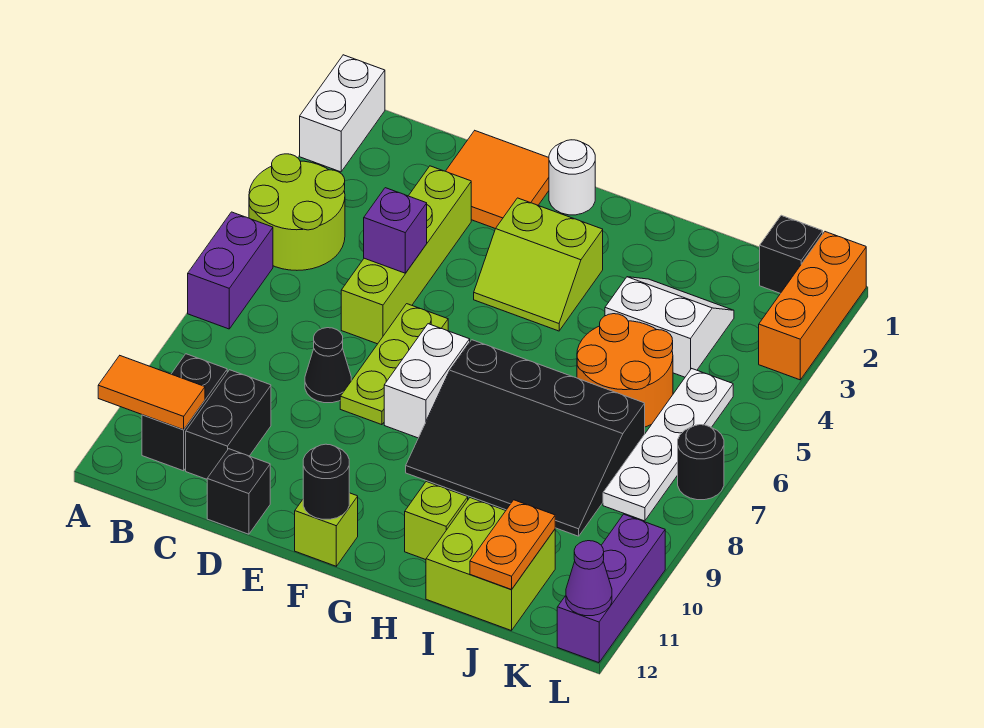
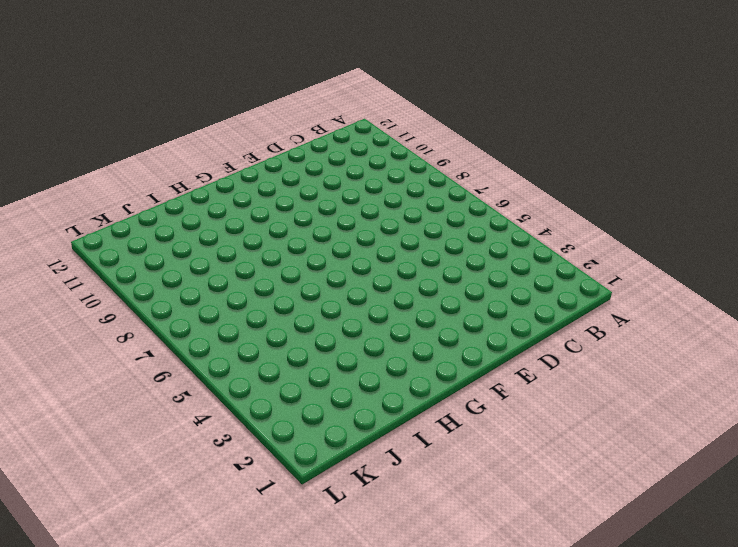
none -> white 1x2 brick [300,55,385,172]
none -> lime 2x2 round brick [249,154,345,270]
none -> purple 1x2 brick [188,212,273,329]

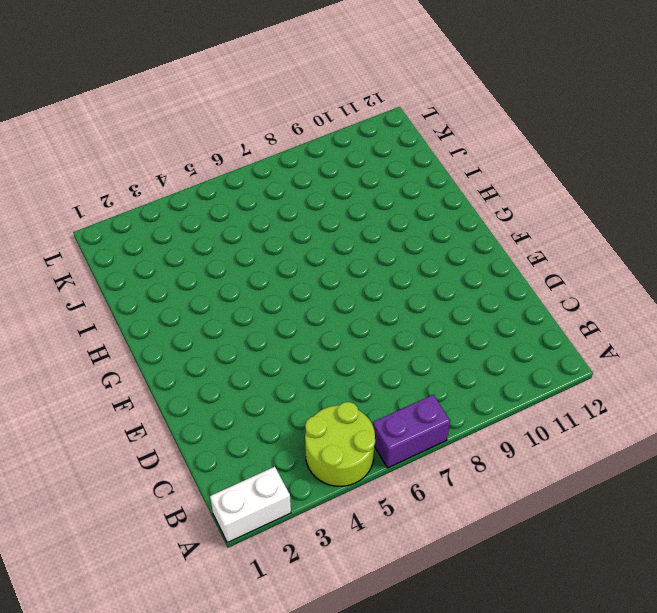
none -> black 1x2 brick [142,354,227,471]
none -> black 1x2 brick [186,370,271,479]
none -> orange 2x2 tile [446,131,549,229]

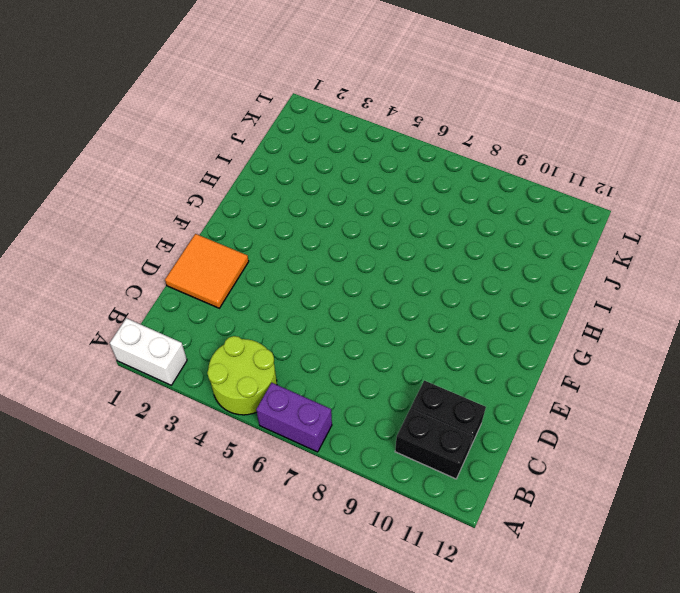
none -> lime 1x4 brick [341,166,471,344]
none -> black 1x1 cone [305,328,351,403]
none -> black 1x1 brick [207,449,270,534]

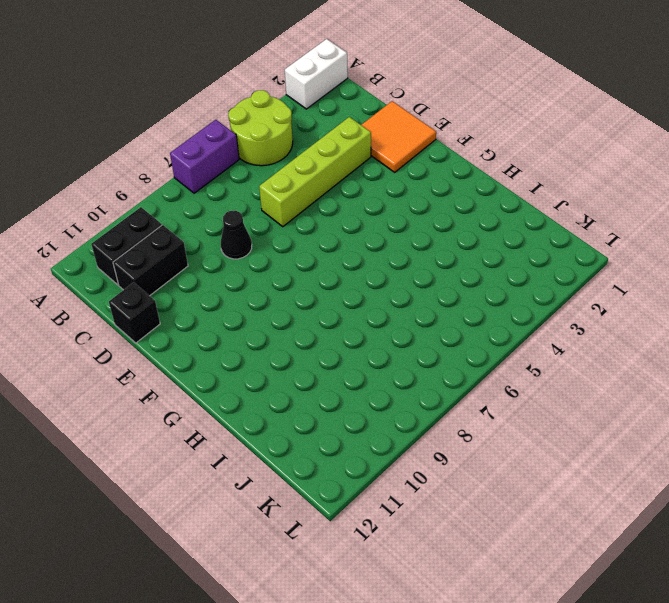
none -> lime 1x3 plate [340,304,448,425]
none -> white 1x1 round brick [549,140,595,215]
none -> lime 2x2 slope [474,198,603,331]

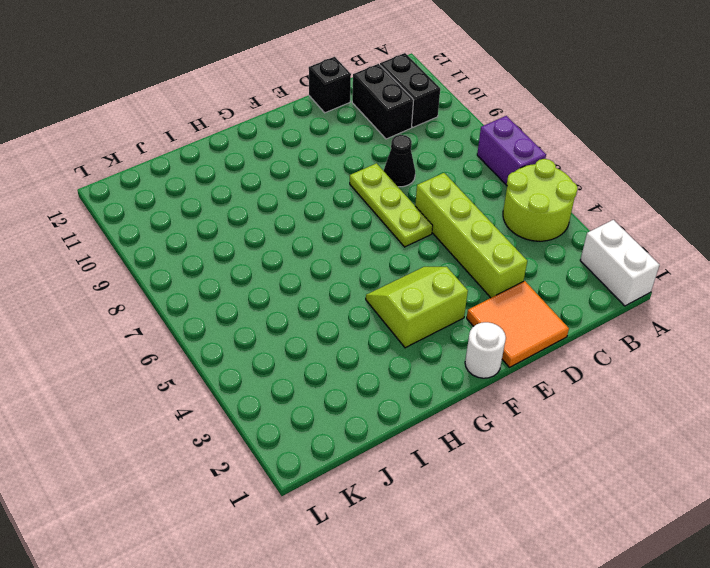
none -> white 1x2 brick [384,324,470,438]
none -> lime 1x1 brick [295,493,358,566]
none -> black 3x4 slope [406,340,645,536]

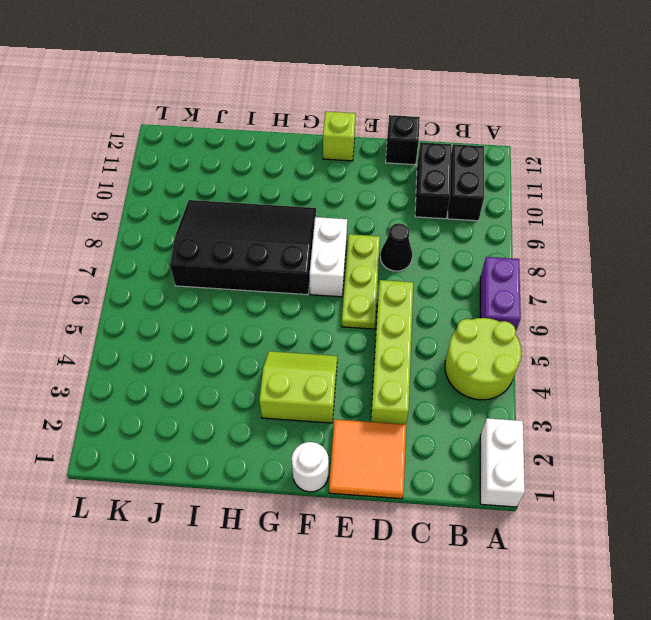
none -> lime 1x1 brick [405,482,468,560]
none -> white 2x2 slope [605,277,734,377]
none -> orange 2x2 round brick [577,314,673,427]

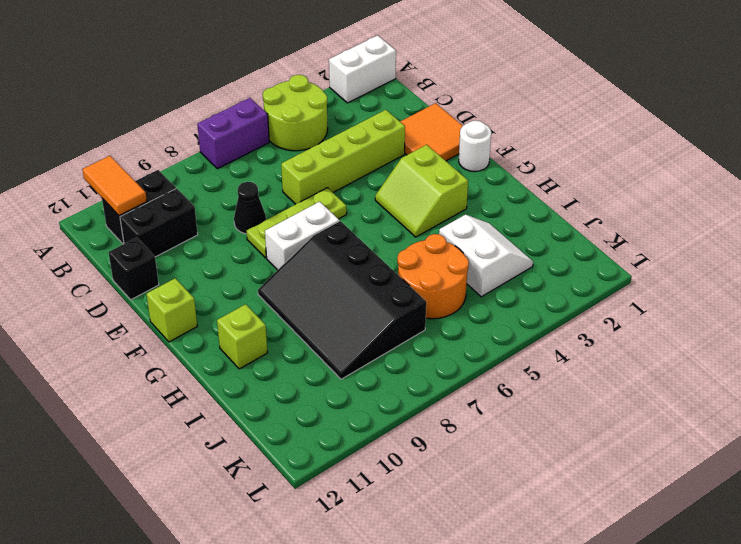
none -> lime 2x2 brick [426,498,555,631]
none -> black 1x1 brick [760,215,823,293]
none -> white 1x4 plate [603,369,733,521]

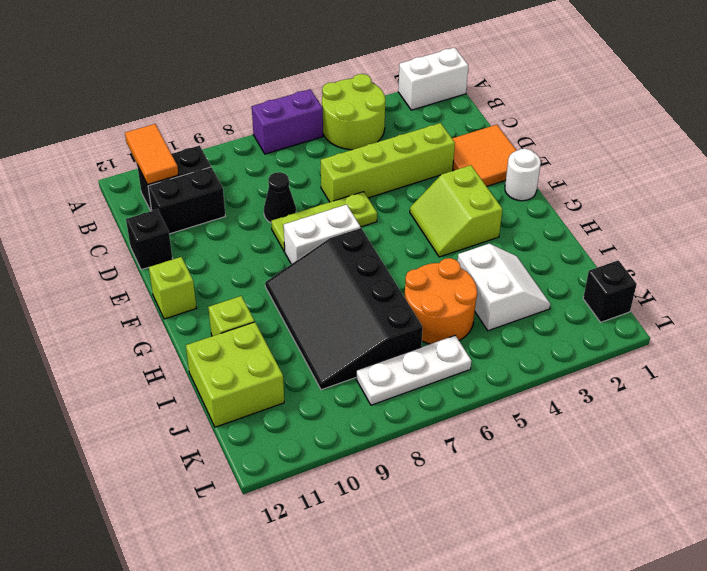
white 1x3 plate [356,336,471,405] -> white 1x4 plate [603,369,733,521]
none -> orange 1x3 brick [759,232,866,380]
none -> black 1x1 round brick [678,425,724,500]
none -> purple 1x3 brick [557,514,665,663]

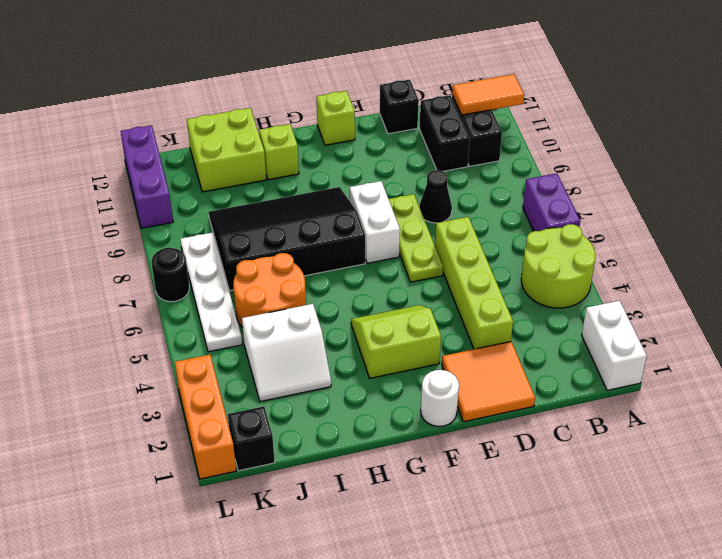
none -> purple 1x1 brick [364,188,427,273]
none -> black 1x1 round brick [303,444,349,519]
none -> orange 1x2 plate [470,500,555,589]

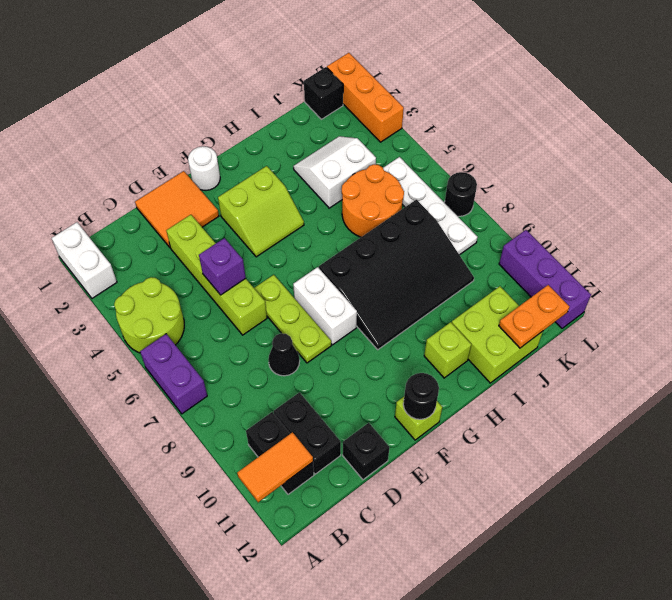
orange 1x2 plate [499,285,570,348] -> orange 1x2 plate turned to [470,500,555,589]
none -> purple 1x1 cone [566,541,612,616]

